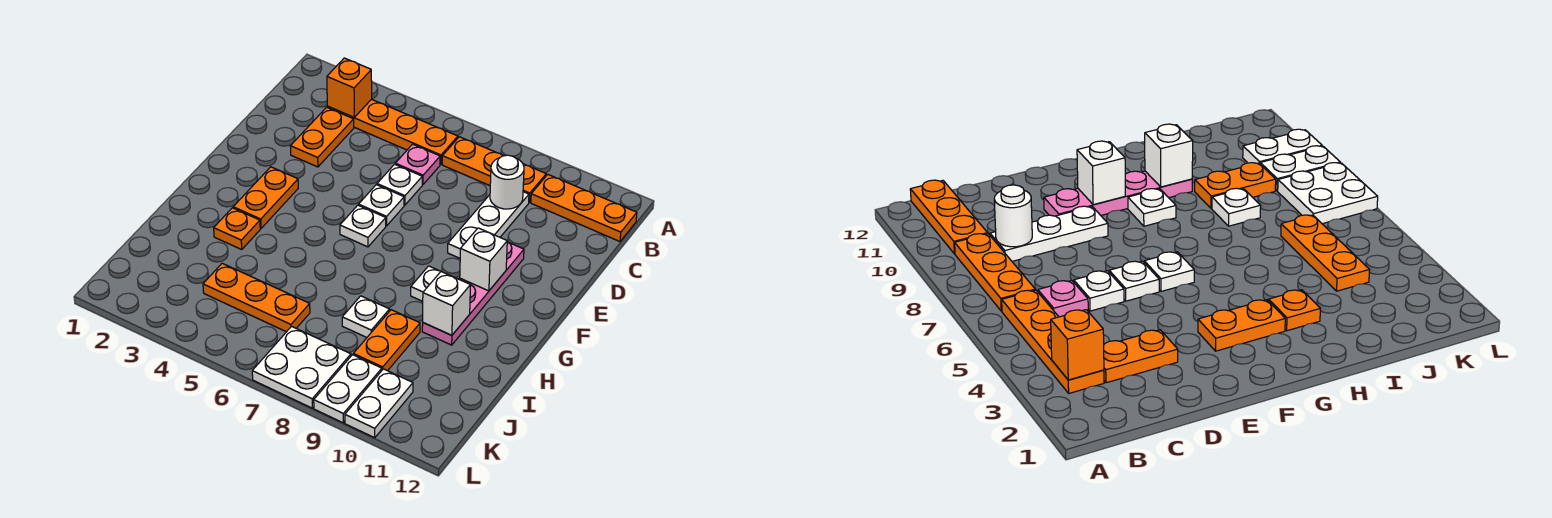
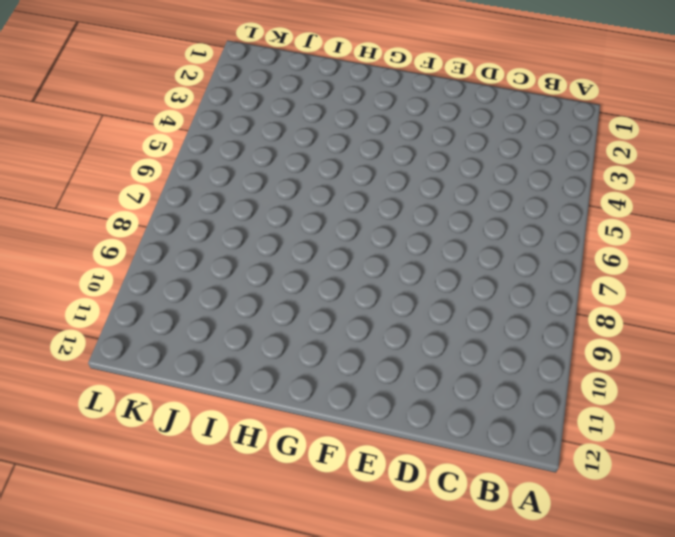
none -> orange 1x4 plate [327,99,458,164]
none -> orange 1x3 plate [442,137,546,202]
none -> orange 1x3 plate [531,175,637,242]

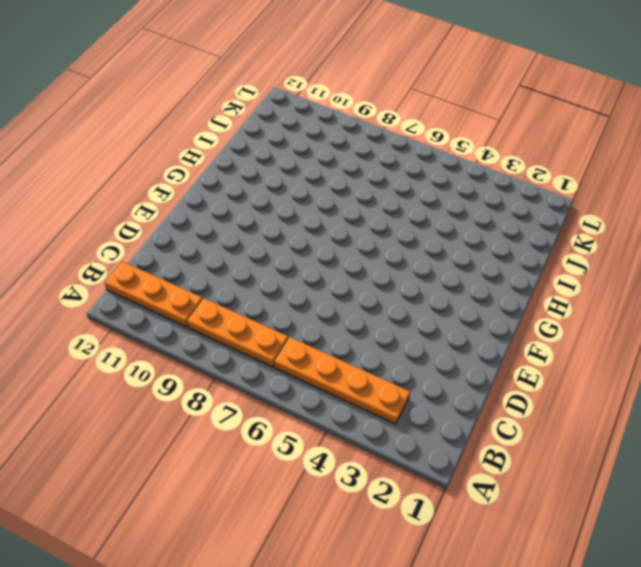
none -> orange 1x2 plate [291,107,354,167]
none -> pink 1x1 plate [395,144,440,185]
none -> white 1x3 plate [448,192,529,258]

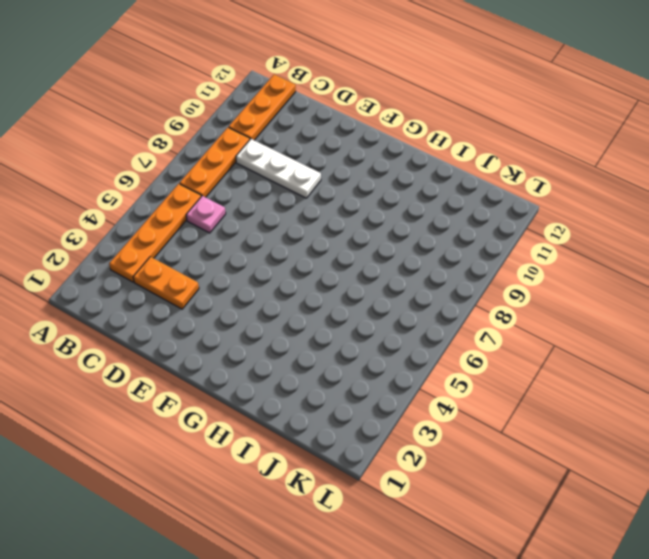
none -> white 1x1 plate [377,164,422,205]
none -> white 1x1 plate [359,185,404,226]
none -> pink 1x4 plate [422,242,524,345]

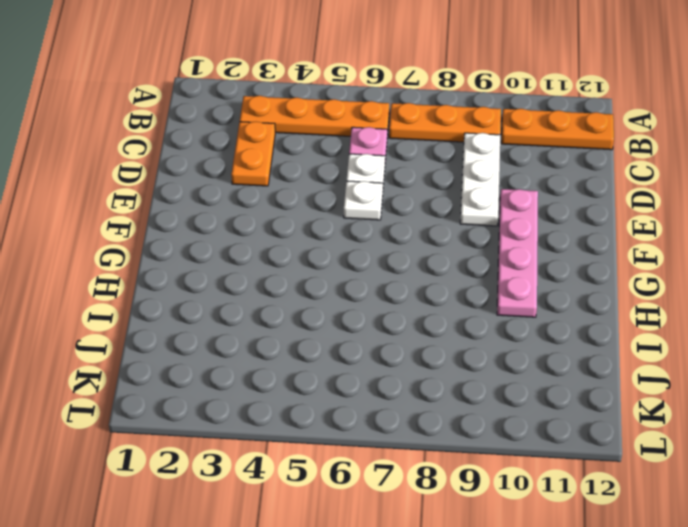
none -> orange 1x2 plate [233,167,298,228]
none -> white 1x1 plate [340,205,386,247]
none -> white 1x1 plate [411,266,441,301]

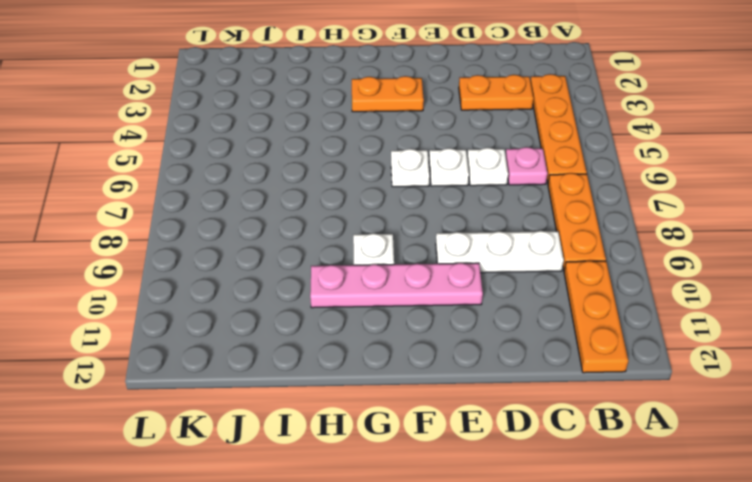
none -> orange 1x1 plate [214,208,260,249]
none -> white 1x1 plate [342,296,390,337]
none -> orange 1x2 plate [353,310,420,371]

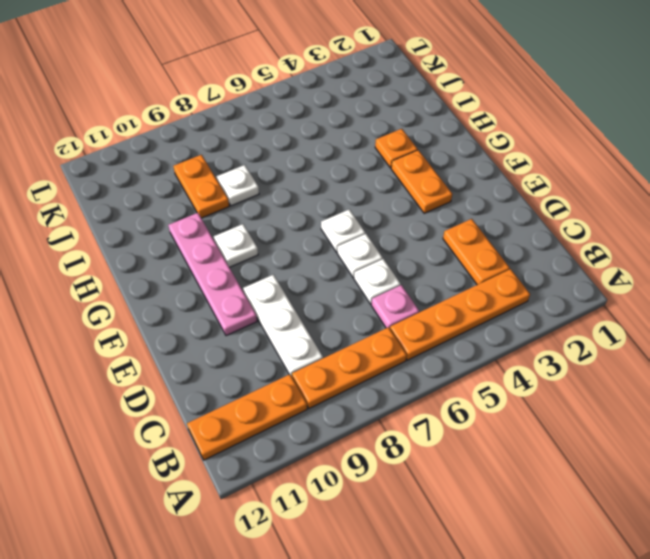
none -> orange 1x3 plate [203,263,310,332]
none -> white 2x2 plate [252,326,351,408]
none -> white 1x2 plate [314,355,382,423]

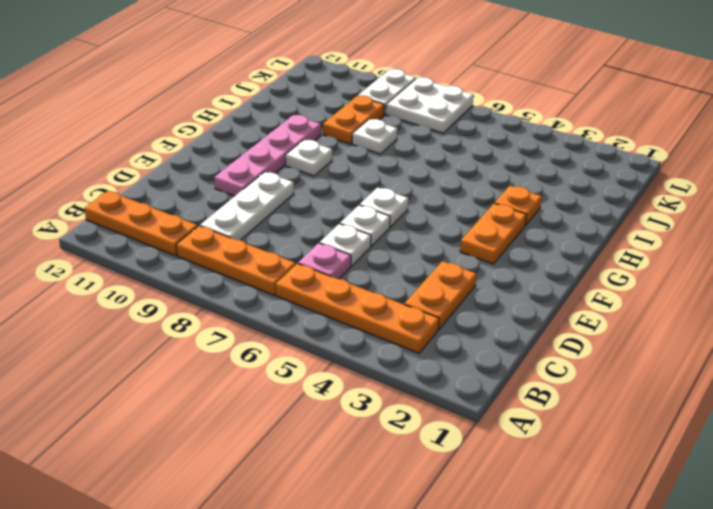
none -> orange 1x3 plate [203,263,310,332]
none -> white 1x2 plate [345,369,413,438]
none -> orange 1x1 brick [327,58,372,117]

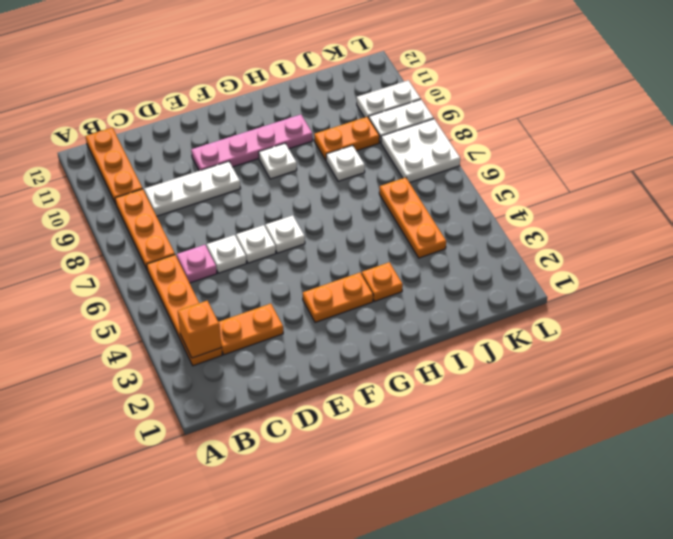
none -> white 1x1 round brick [490,155,524,209]
none -> white 1x1 brick [460,228,507,291]
none -> white 1x1 brick [423,272,470,335]

